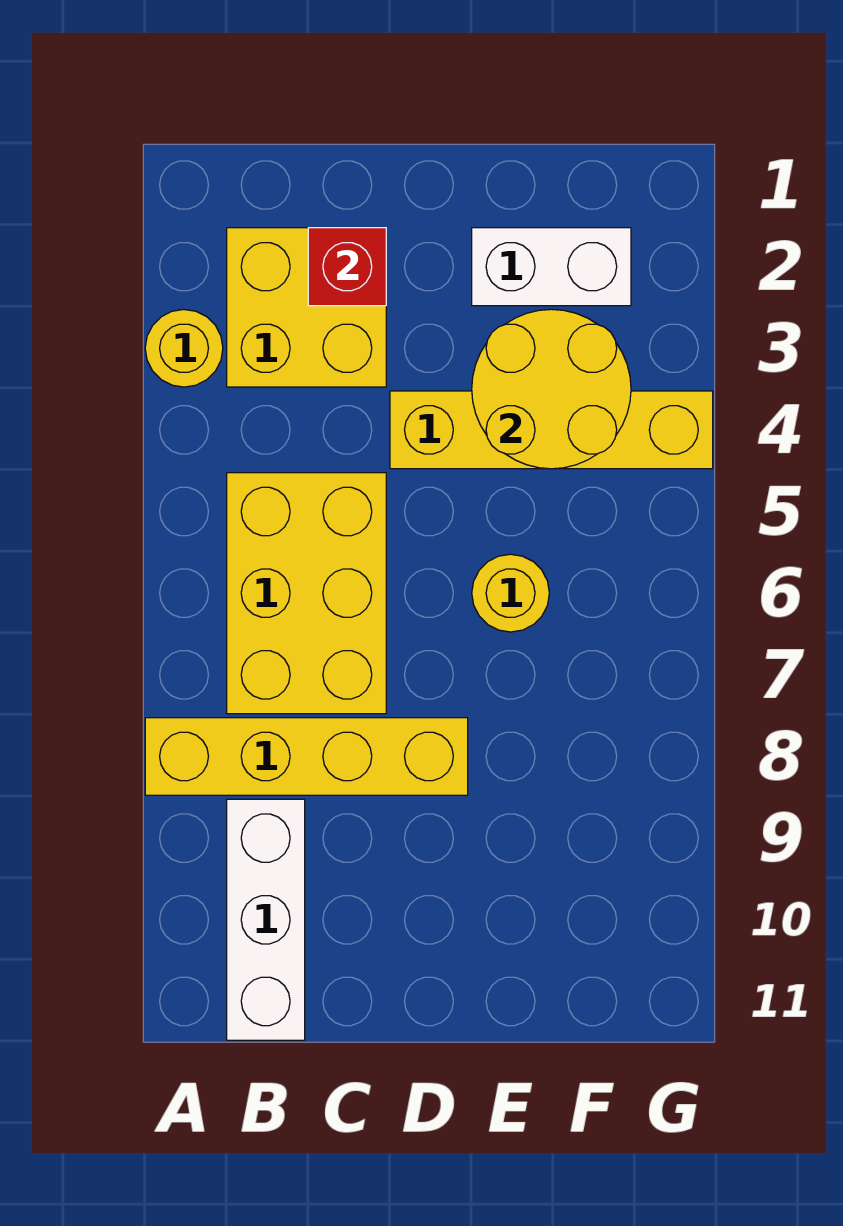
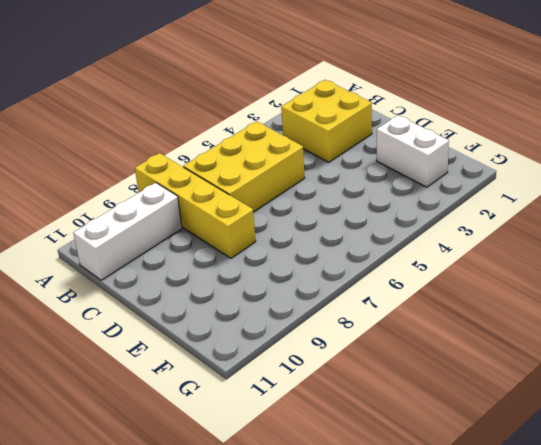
none -> yellow 1x1 round brick [145,310,223,387]
none -> yellow 1x4 brick [390,391,713,469]

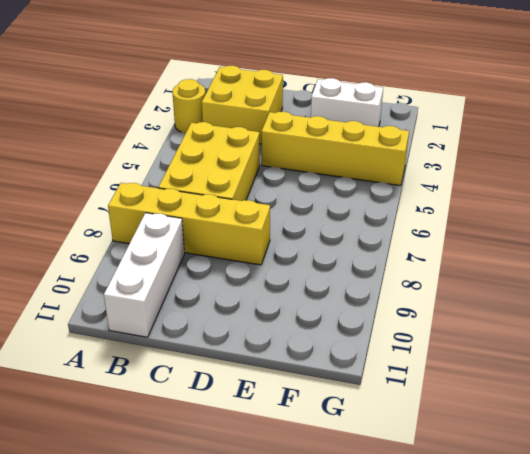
none -> yellow 1x1 round brick [472,554,549,632]
none -> red 1x1 brick [308,228,386,306]

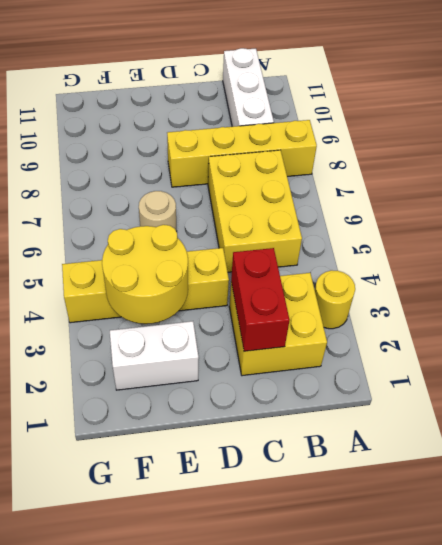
red 1x2 brick [231,248,290,351] -> red 1x1 brick [308,228,386,306]
tan 1x1 round brick [139,191,176,230] -> yellow 1x1 round brick [472,554,549,632]

